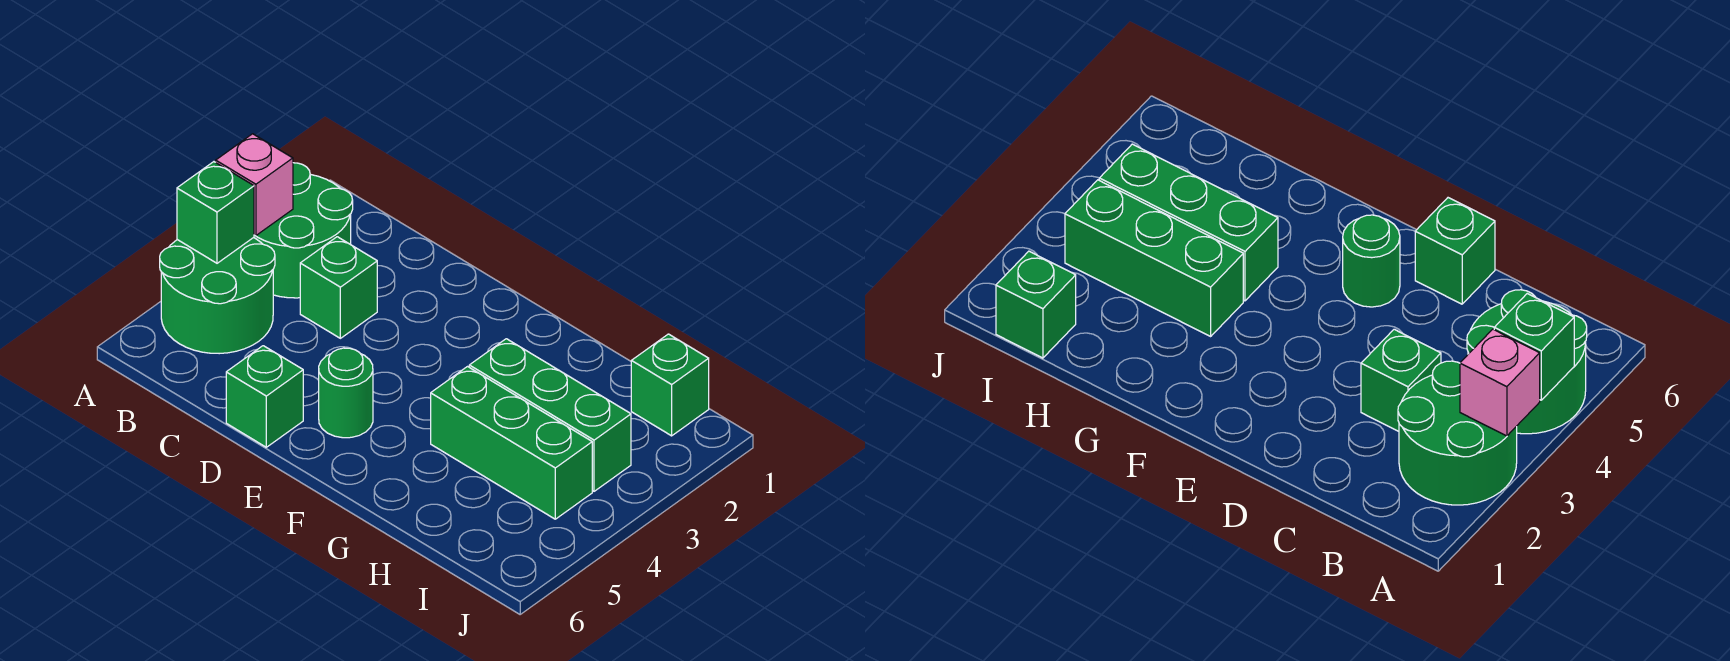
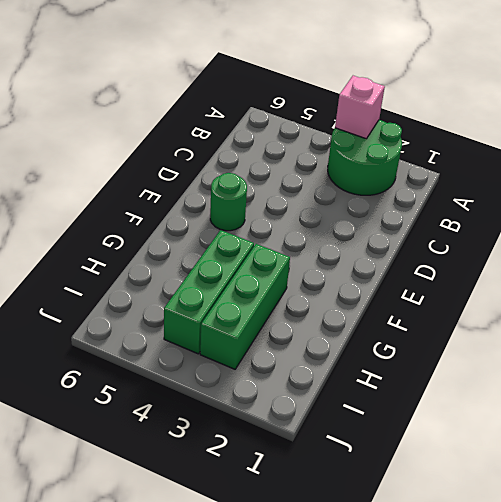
none -> green 2x2 round brick [160,238,275,354]
none -> green 1x1 brick [300,237,377,338]

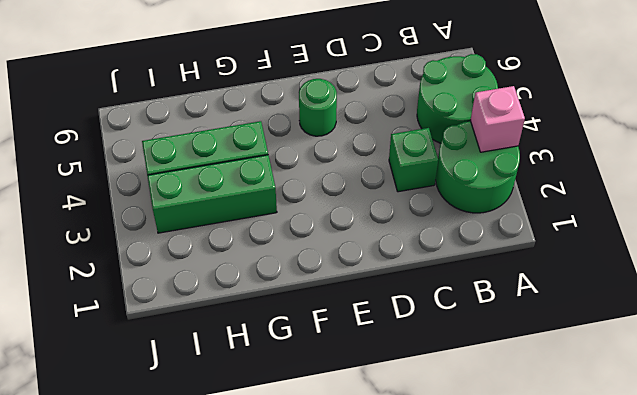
none -> green 1x1 brick [226,346,303,447]
none -> green 1x1 brick [631,334,709,436]

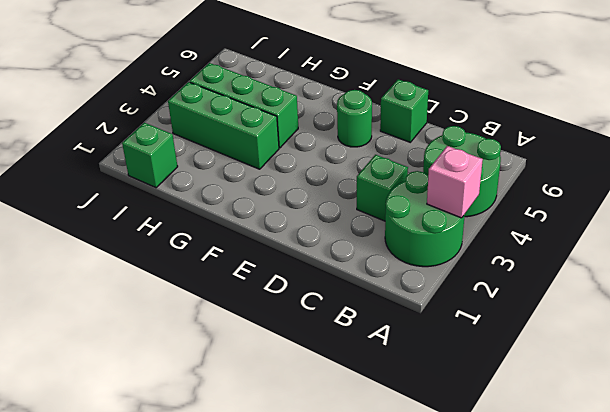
none -> green 1x1 brick [177,162,254,263]

